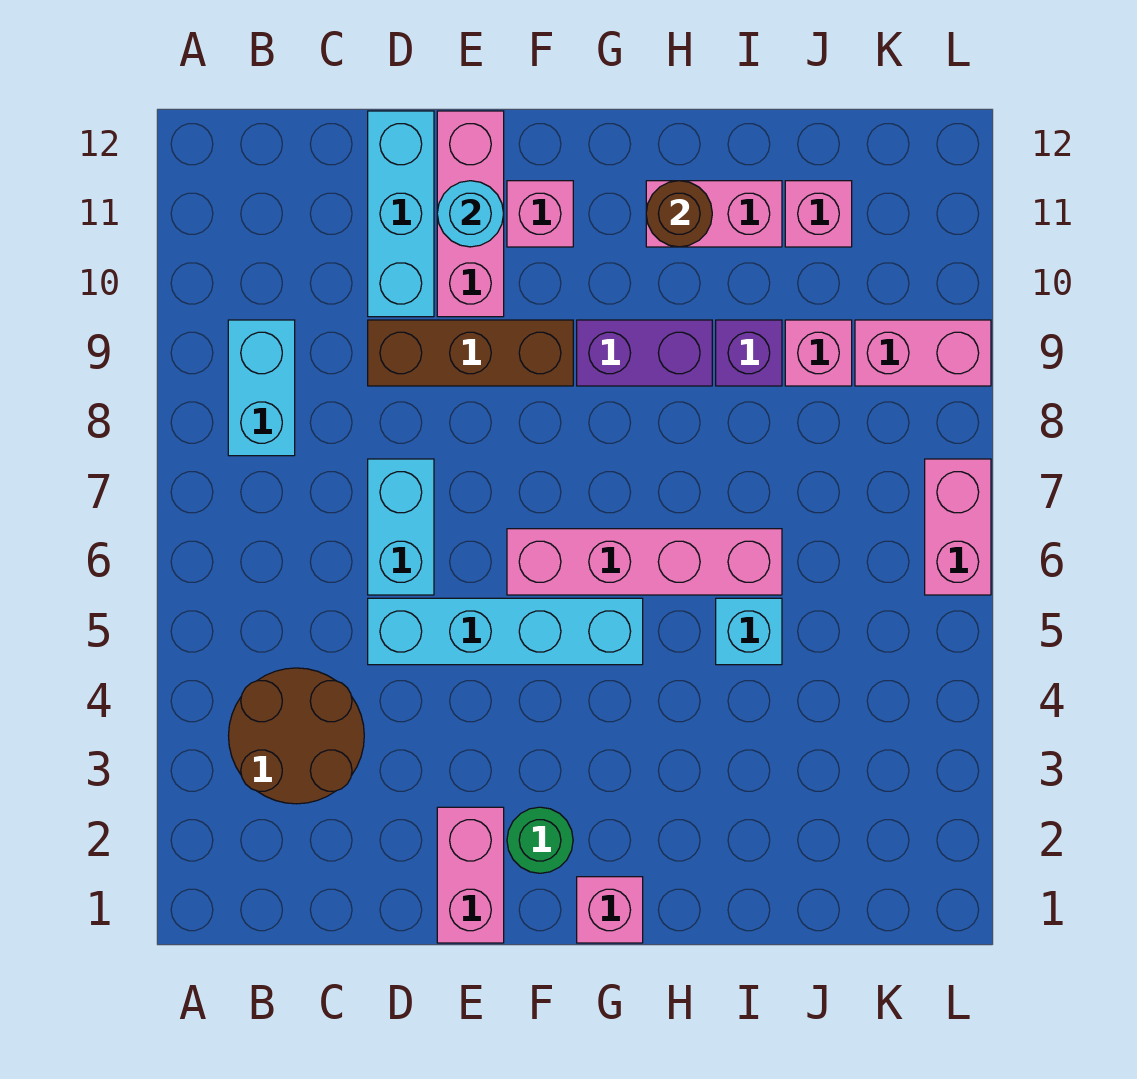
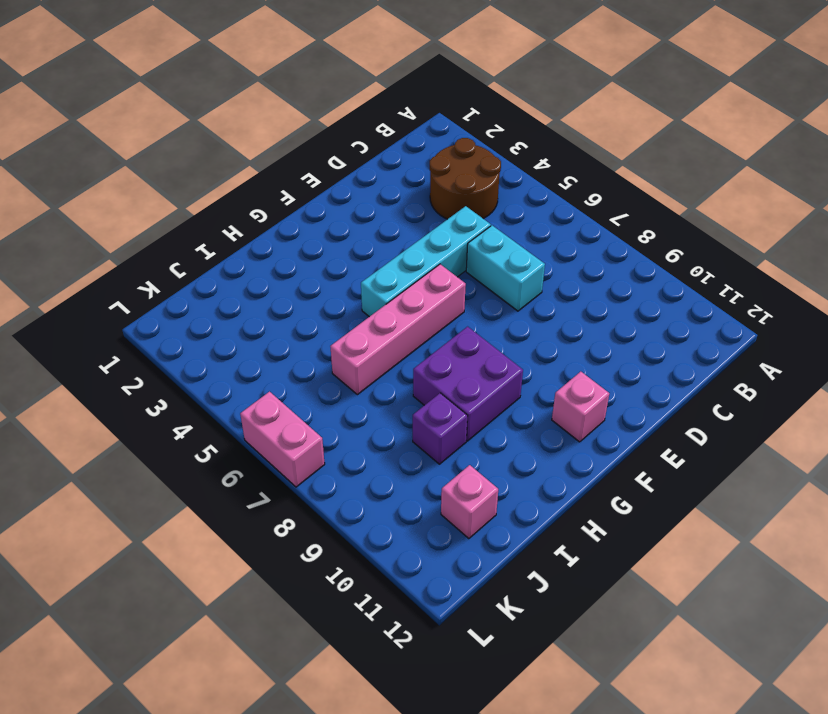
purple 2x2 brick [413,327,523,441] -> purple 1x2 brick [577,320,712,386]
none -> cyan 1x2 brick [228,320,295,456]
none -> brown 1x3 brick [368,320,573,386]
none -> cyan 1x3 brick [368,111,434,317]

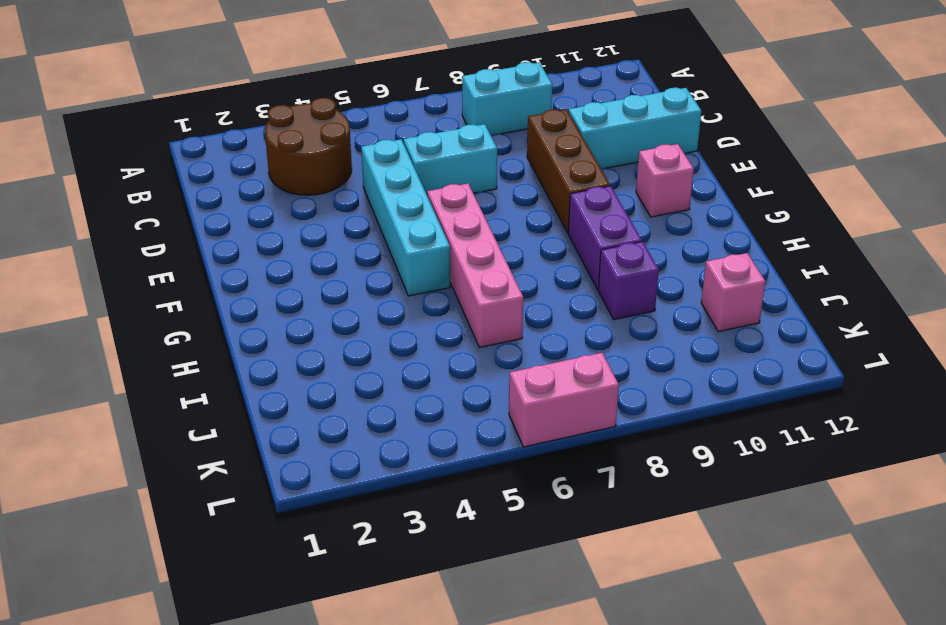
none -> pink 1x2 brick [437,807,504,943]
none -> pink 1x3 brick [437,111,504,317]
none -> green 1x1 round brick [507,807,573,873]

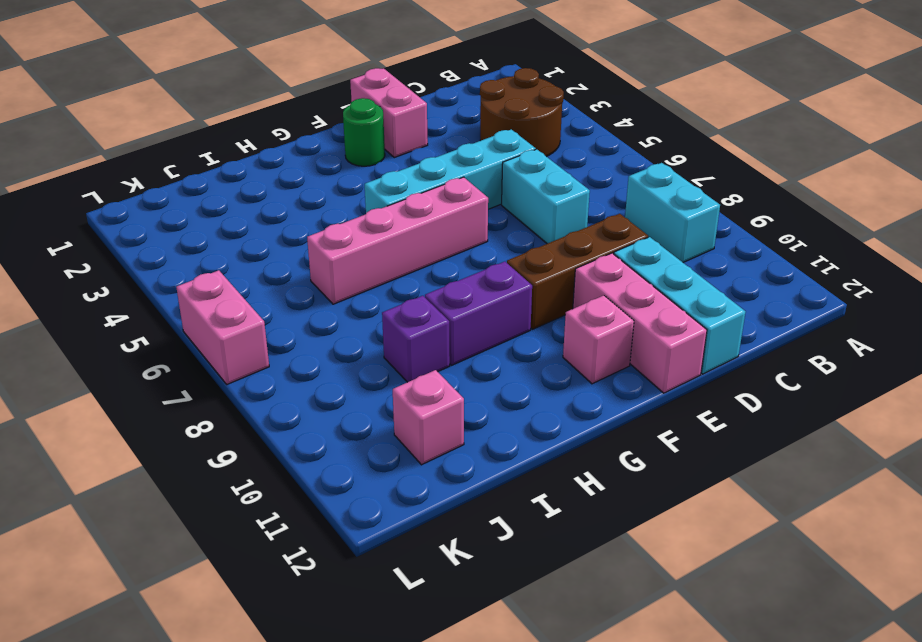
none -> pink 1x1 brick [577,877,643,943]
none -> pink 1x2 brick [646,181,782,247]
none -> cyan 1x1 brick [716,598,782,665]

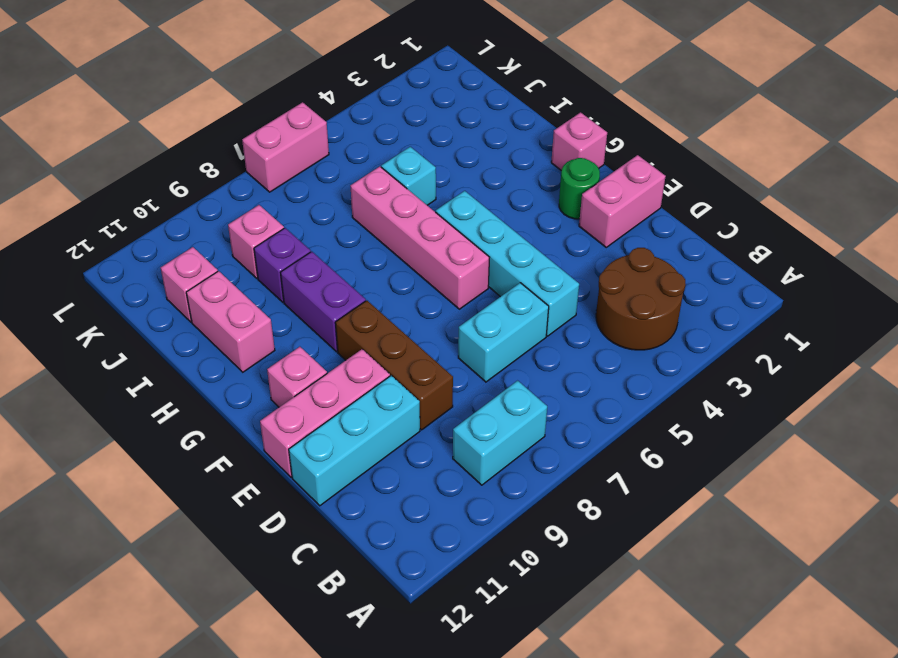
none -> pink 1x2 brick [855,320,991,386]
none -> cyan 1x1 round brick [437,181,504,247]
none -> brown 1x1 round brick [646,181,712,247]

